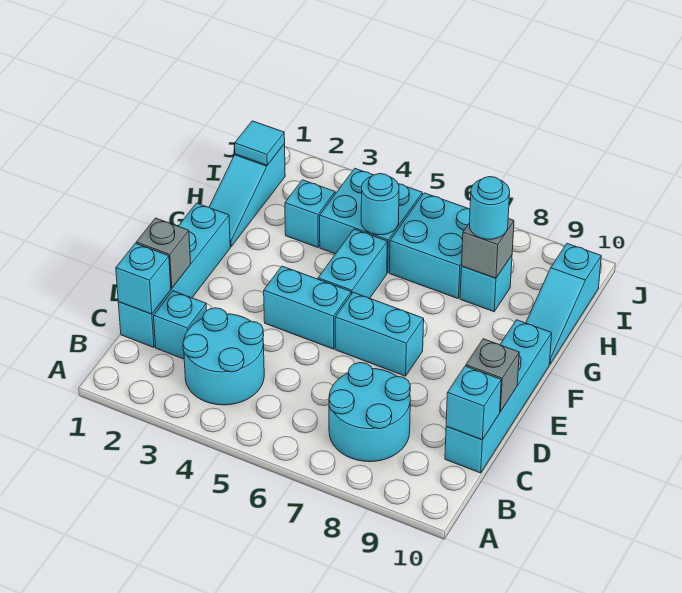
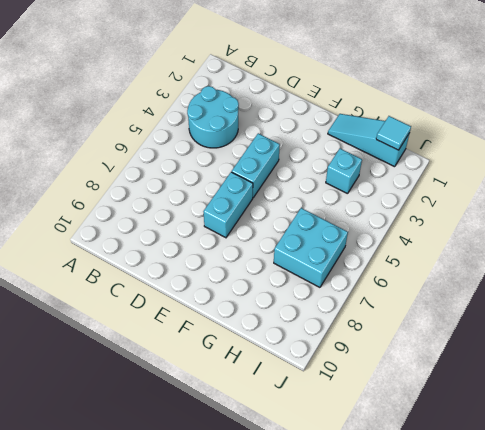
none -> cyan 2x2 round brick [329,363,410,462]
none -> cyan 1x4 brick [118,203,230,347]
none -> cyan 1x1 brick [154,291,207,359]

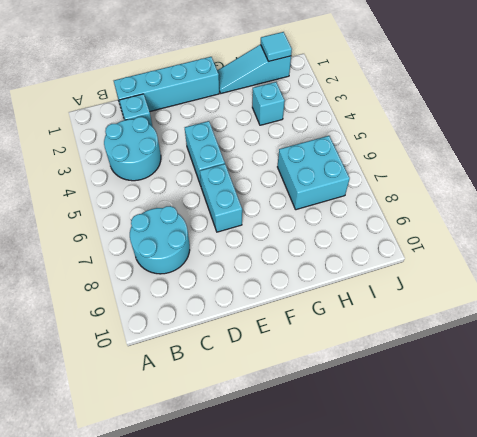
none -> cyan 1x4 brick [445,320,552,473]
none -> cyan 1x2 brick [318,229,387,298]
none -> cyan 1x3 slope [526,244,601,364]

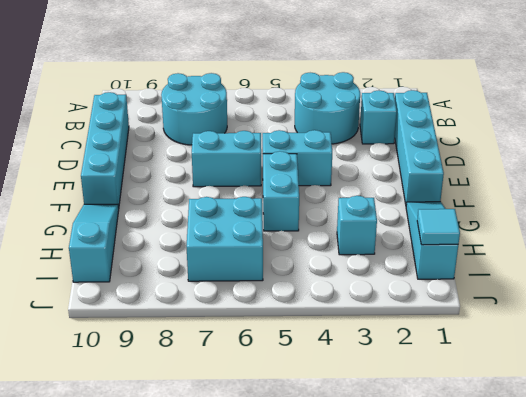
none -> cyan 2x2 brick [320,169,422,273]
none -> cyan 1x1 brick [460,256,512,312]
none -> cyan 1x1 brick [116,243,171,314]

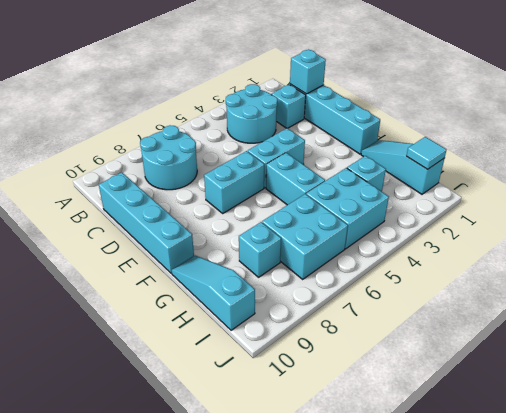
none -> cyan 1x1 brick [446,366,501,440]
none -> grey 1x1 brick [136,218,191,288]
none -> grey 1x1 brick [466,339,519,412]

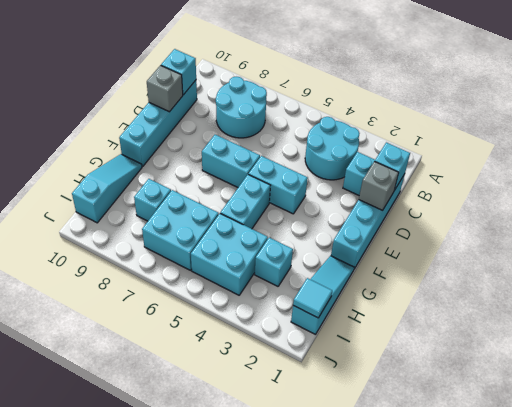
none -> cyan 1x1 round brick [361,174,399,235]
none -> grey 1x1 brick [462,219,514,278]
none -> cyan 1x1 round brick [470,177,510,239]

